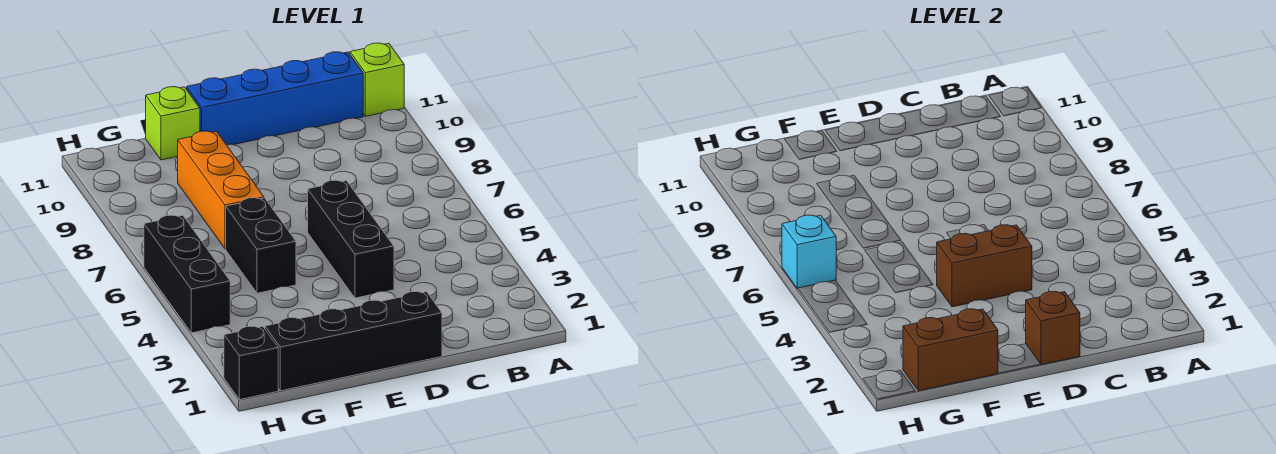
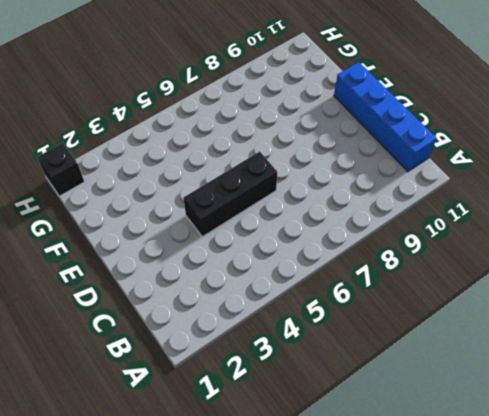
none -> lime 1x1 brick [350,43,404,116]
none -> black 1x4 brick [265,291,442,391]
none -> black 1x2 brick [226,198,296,293]

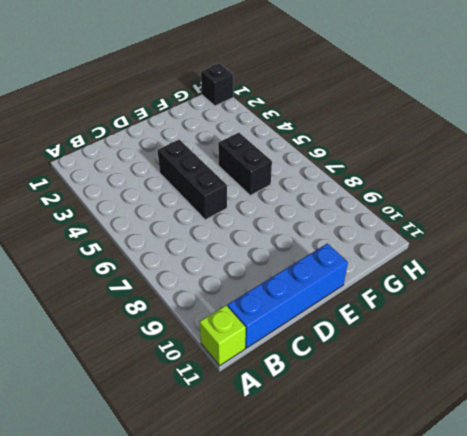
none -> black 1x4 brick [265,291,442,391]
none -> orange 1x3 brick [178,131,264,249]
none -> lime 1x1 brick [146,87,200,160]

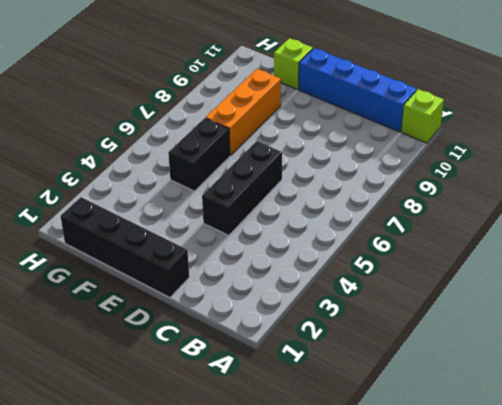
none -> black 1x1 brick [224,326,278,400]
none -> black 1x3 brick [144,215,230,333]
none -> brown 1x1 brick [1026,291,1080,365]

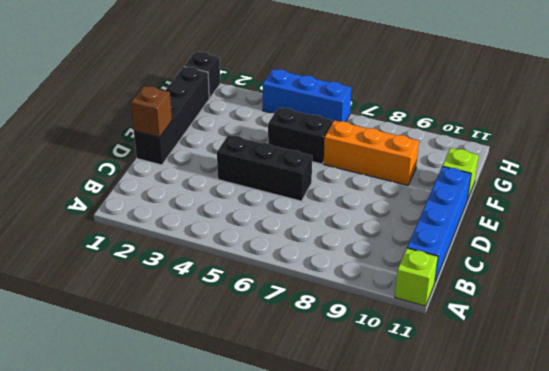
blue 1x3 brick [263,69,352,122] -> black 1x3 brick [144,215,230,333]
none -> brown 1x2 brick [937,225,1032,307]
none -> brown 1x2 brick [903,309,998,391]
none -> cyan 1x1 brick [782,215,836,288]

